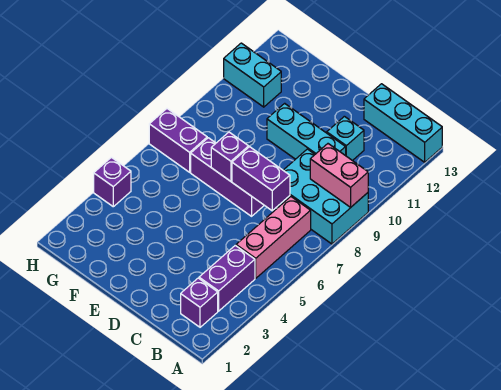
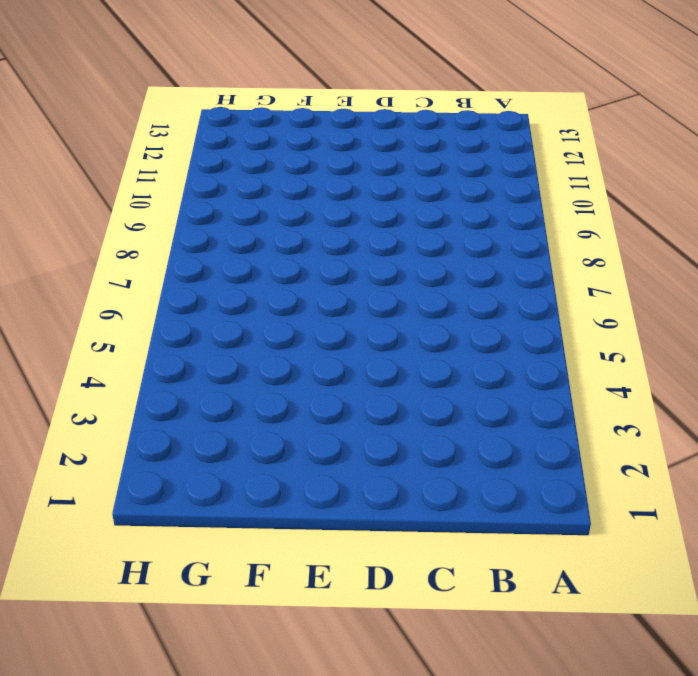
none -> cyan 2x3 brick [278,149,368,244]
none -> cyan 1x3 brick [364,84,442,162]
none -> purple 1x1 brick [181,278,218,327]

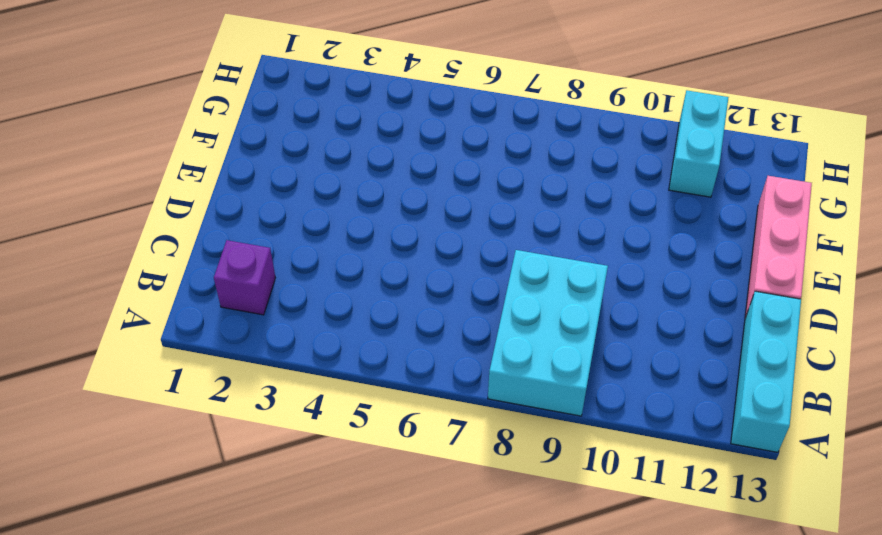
pink 1x3 brick [745,176,812,318] -> pink 1x3 brick turned to [236,197,311,278]
none -> purple 1x2 brick [199,245,255,311]
none -> cyan 1x3 brick [267,103,346,159]
none -> cyan 1x1 brick [327,116,364,161]

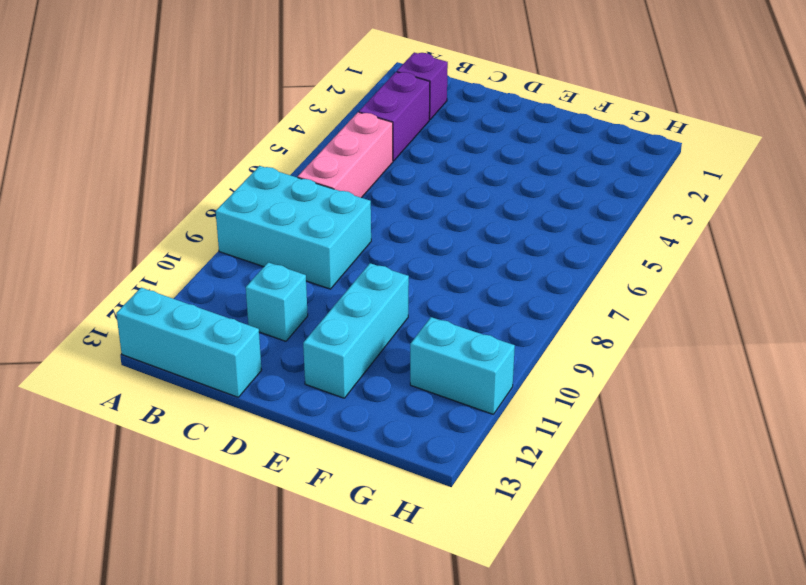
cyan 1x3 brick [303,263,409,398] -> cyan 1x3 brick turned to [267,103,346,159]
none -> purple 1x3 brick [191,138,264,216]
none -> purple 1x2 brick [149,109,207,172]
none -> purple 1x1 brick [94,157,131,207]

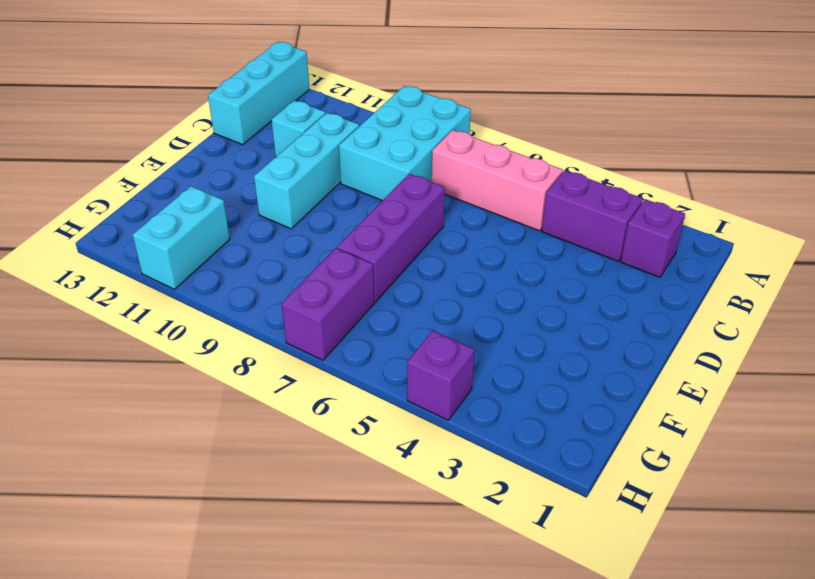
none -> pink 1x2 brick [310,144,368,207]
none -> purple 1x2 brick [232,147,290,211]
none -> purple 1x1 brick [211,132,249,181]

